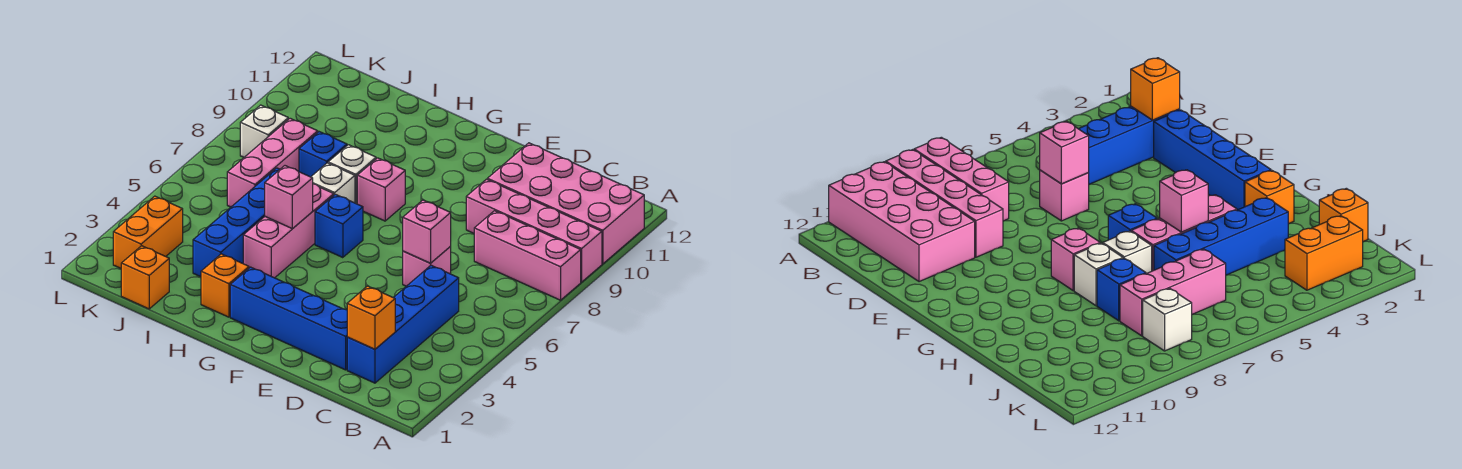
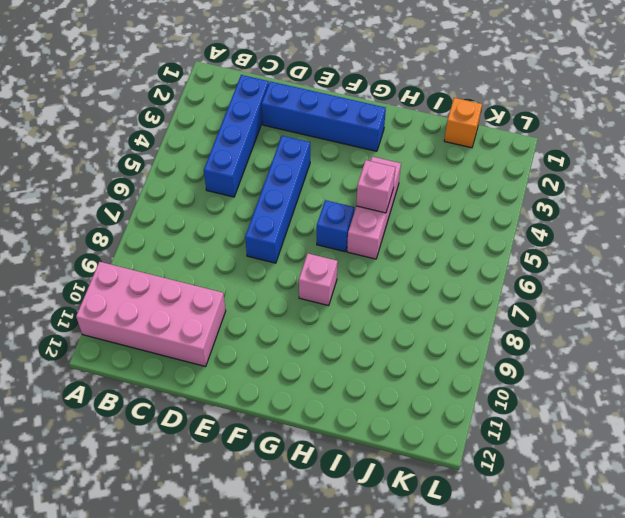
blue 1x4 brick [245,136,310,263] -> blue 1x4 brick moved to [193,168,280,277]
none -> pink 1x3 brick [474,211,581,300]
none -> pink 1x4 brick [466,179,602,282]
none -> pink 1x1 brick [403,246,451,286]

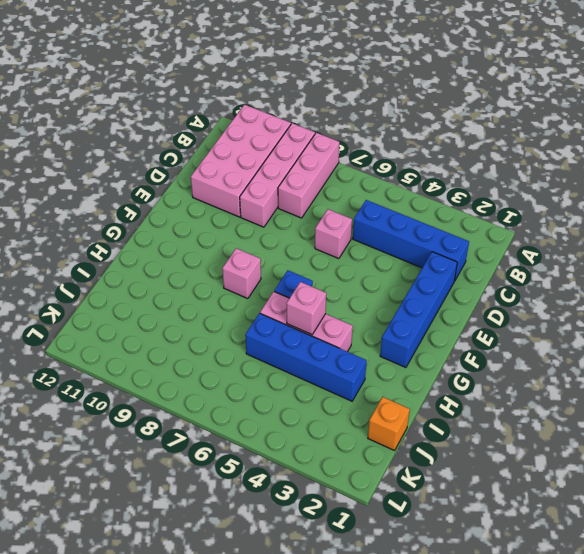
none -> orange 1x1 brick [201,254,249,317]
none -> white 1x1 brick [311,163,355,203]
none -> white 1x1 brick [328,145,376,204]

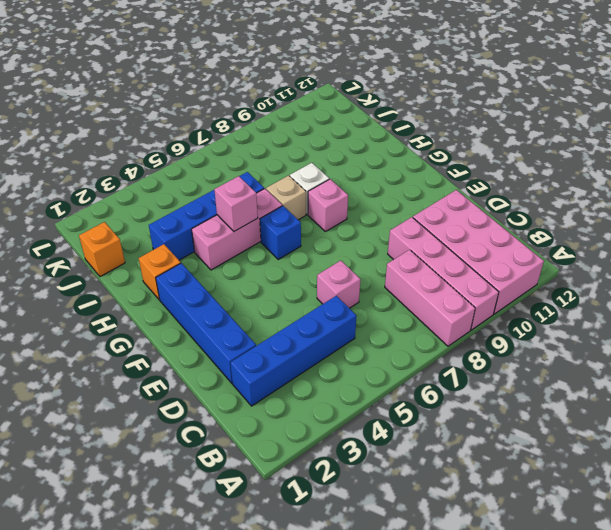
tan 1x1 brick [266,175,306,220] -> white 1x1 brick [311,163,355,203]
none -> blue 1x1 brick [299,132,347,177]
none -> pink 1x3 brick [227,118,318,207]
none -> orange 1x2 brick [113,196,183,268]

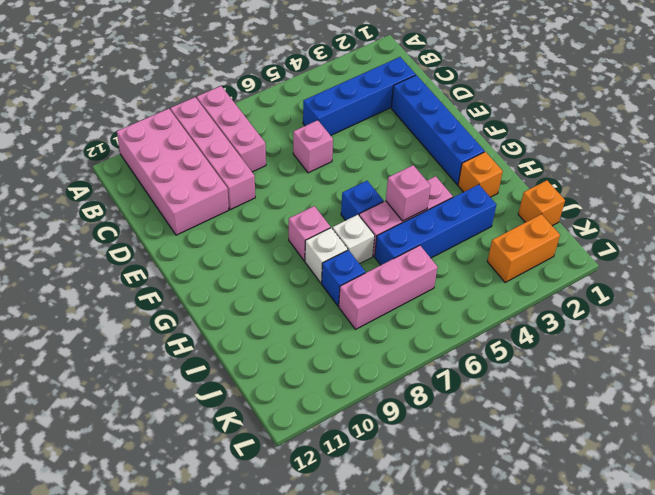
none -> white 1x1 brick [240,105,288,157]
none -> orange 1x1 brick [347,286,395,349]
none -> pink 1x1 brick [403,200,451,263]

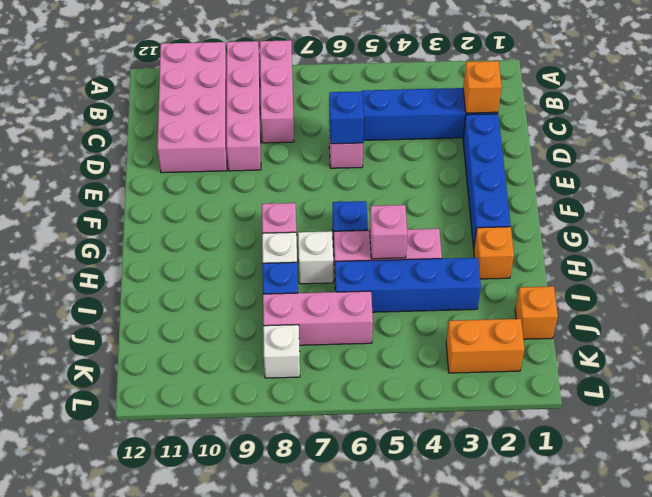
blue 1x1 brick [329,91,364,144] -> pink 1x1 brick [403,200,451,263]

